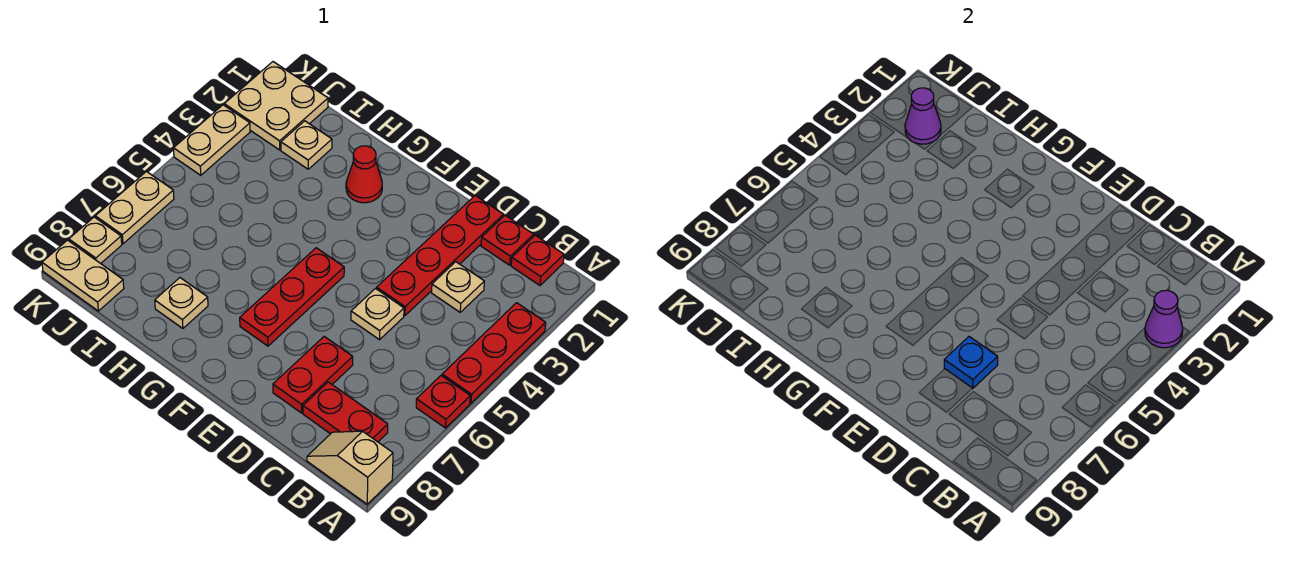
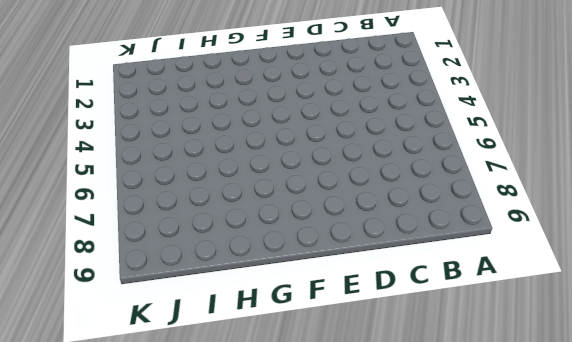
none -> red 1x3 plate [442,303,546,403]
none -> red 1x1 plate [416,376,470,428]
none -> tan 1x2 slope [307,431,393,504]

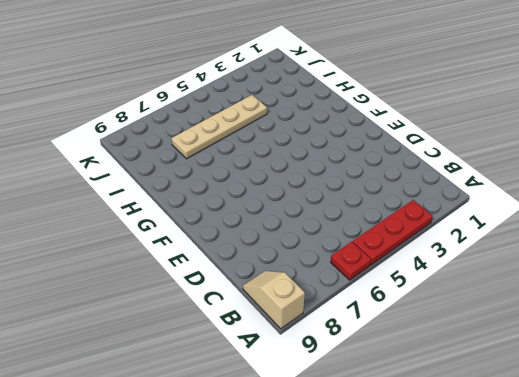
tan 1x4 plate [171,95,267,159] -> none
none -> red 1x1 plate [511,235,564,285]
none -> red 1x2 plate [303,382,388,442]
none -> red 1x1 plate [481,215,534,265]

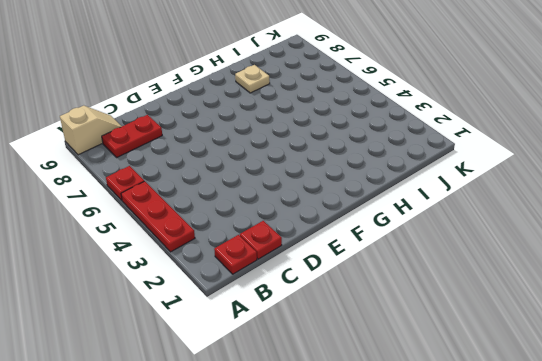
none -> tan 1x1 plate [432,262,484,312]
none -> red 1x4 plate [377,196,504,316]
none -> tan 1x1 plate [351,289,404,340]

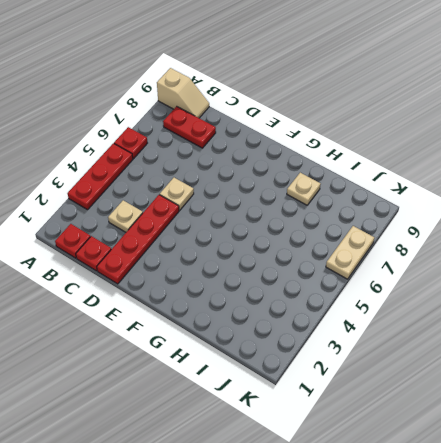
none -> red 1x2 plate [273,337,353,413]
none -> red 1x3 plate [240,248,344,346]
none -> red 1x1 cone [346,146,382,203]

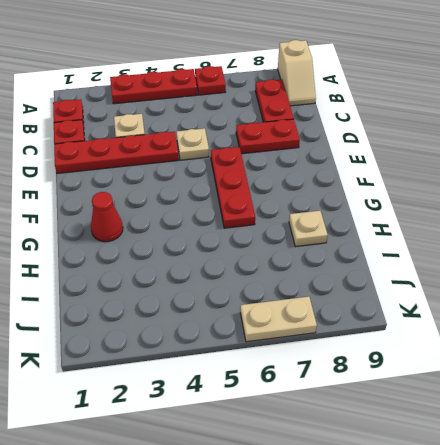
red 1x3 plate [211,147,255,228] -> red 1x3 plate turned to [240,248,344,346]
none -> tan 1x1 plate [281,121,332,169]
none -> tan 2x2 plate [224,62,328,150]
none -> tan 1x2 plate [42,240,124,311]

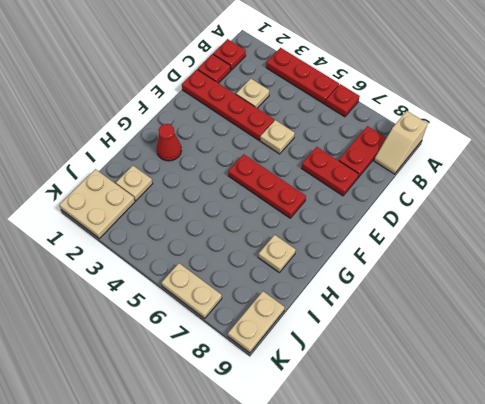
none -> tan 1x2 plate [174,105,250,175]
none -> tan 1x1 plate [69,217,122,263]
none -> purple 1x1 cone [1145,290,1183,348]

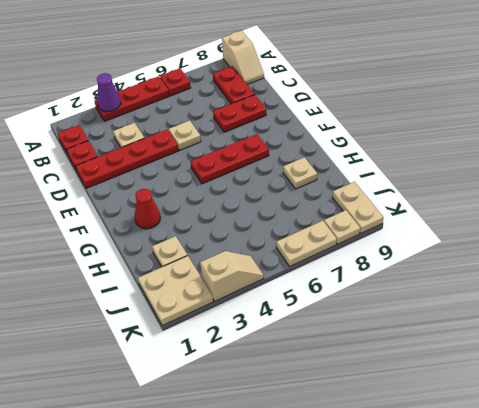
tan 1x2 slope [200,251,264,301] -> tan 1x2 plate [174,105,250,175]
none -> blue 1x1 plate [944,337,998,388]
none -> purple 1x1 cone [905,88,941,144]

